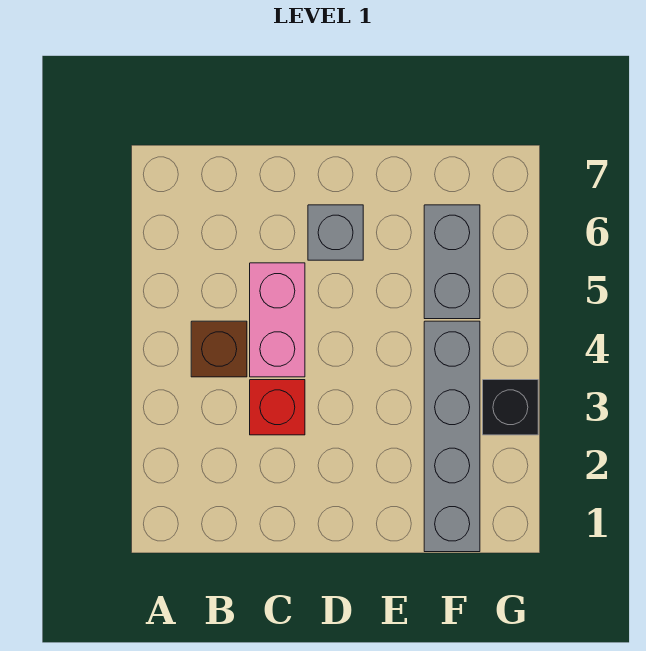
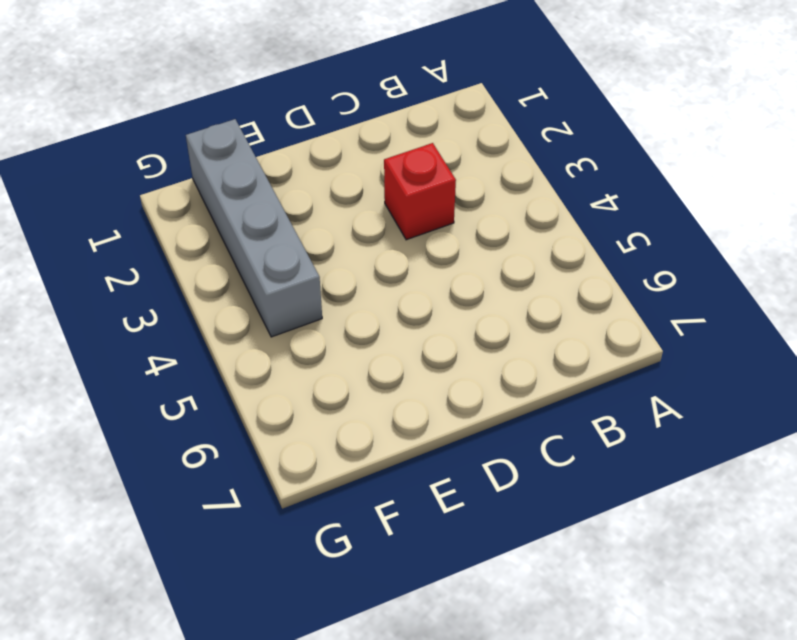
none -> brown 1x1 brick [191,321,247,377]
none -> pink 1x2 brick [250,263,305,377]

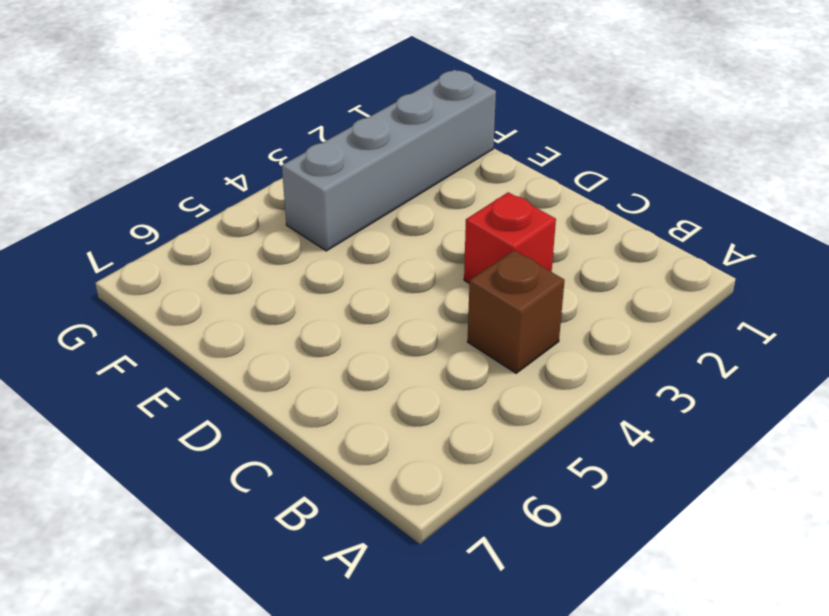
none -> pink 1x2 brick [250,263,305,377]
none -> grey 1x1 brick [308,205,363,260]

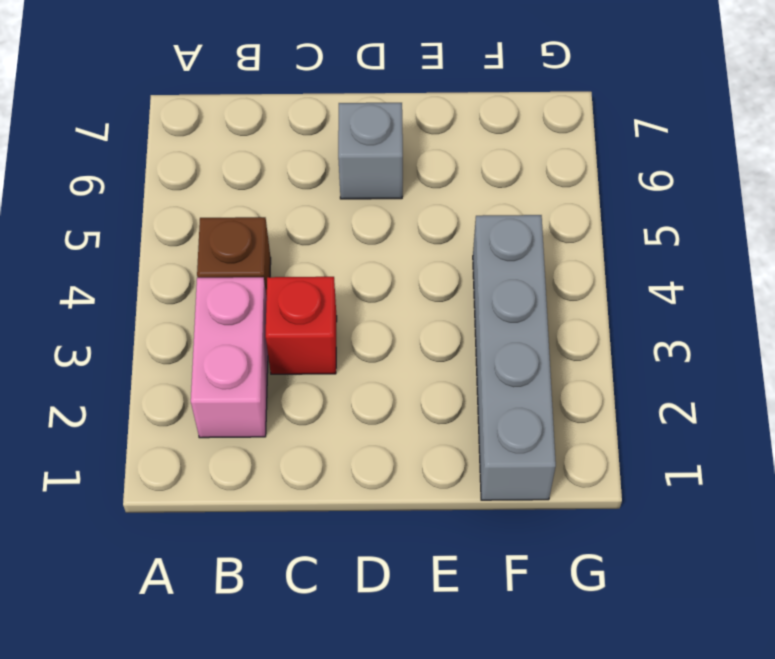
pink 1x2 brick [191,277,268,438] -> pink 1x2 brick moved to [250,263,305,377]
none -> grey 1x2 brick [424,205,480,319]
none -> black 1x1 brick [483,380,538,435]

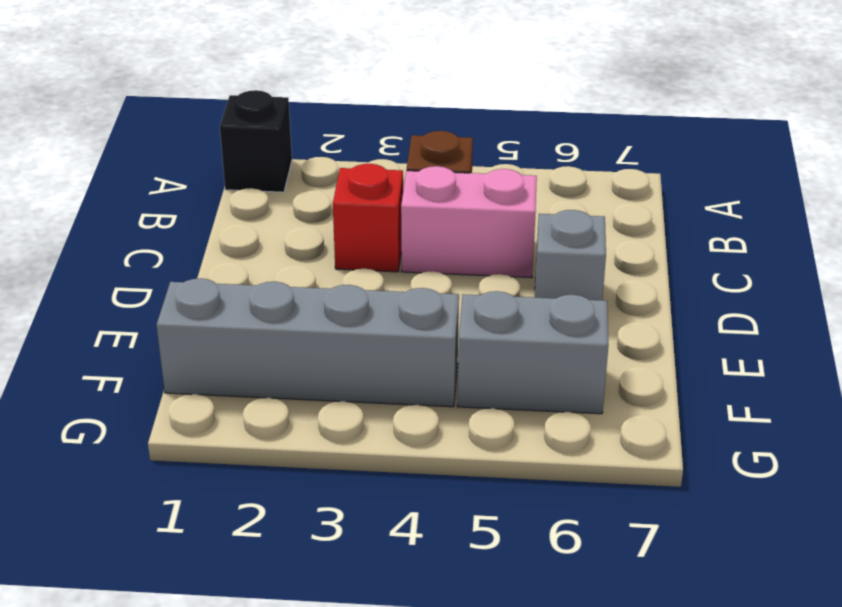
black 1x1 brick [220,90,292,192] -> black 1x1 brick moved to [483,380,538,435]

